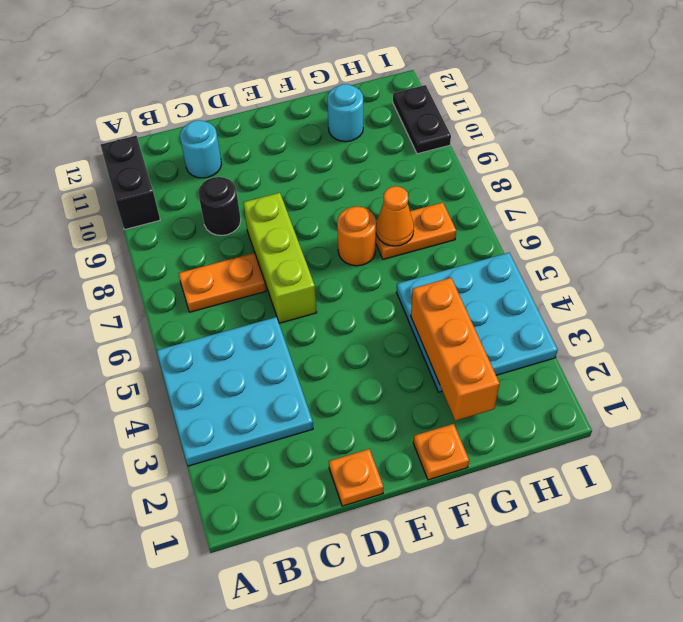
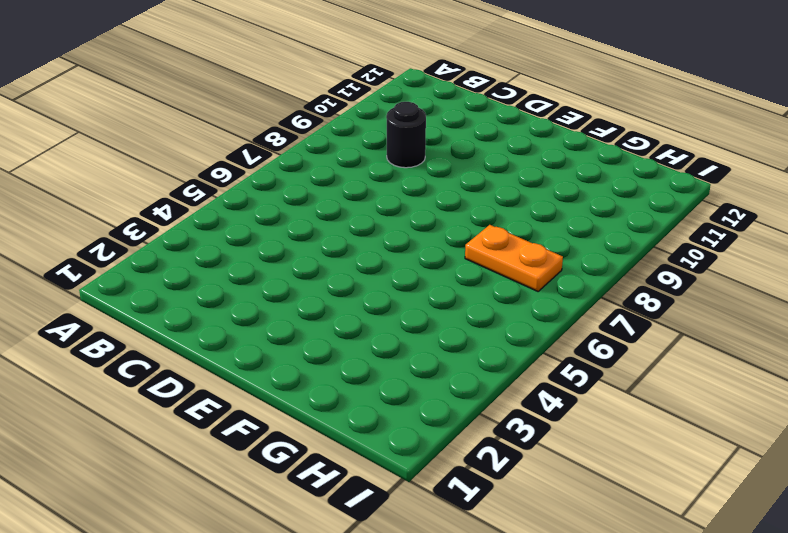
none -> cyan 3x3 plate [157,317,313,466]
none -> black 1x2 brick [101,136,160,230]
none -> orange 1x2 plate [178,253,266,312]

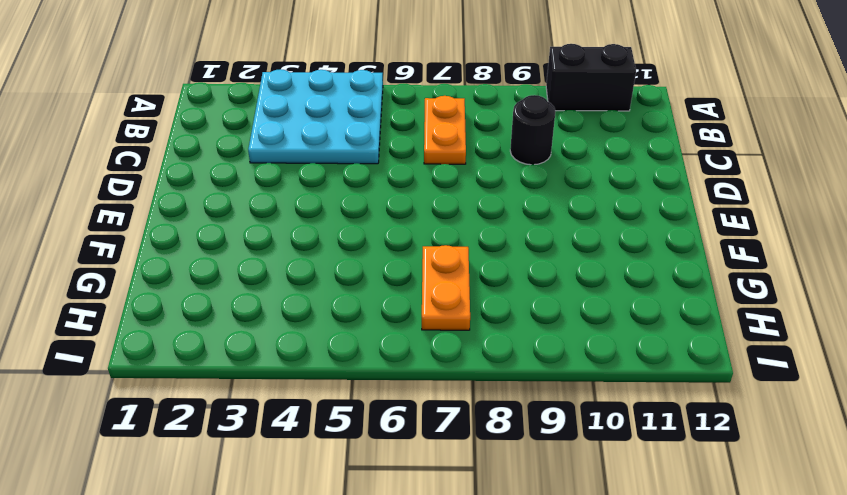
none -> cyan 1x1 round brick [180,120,221,178]
none -> orange 1x1 plate [329,449,383,506]
none -> lime 1x3 brick [243,193,317,323]

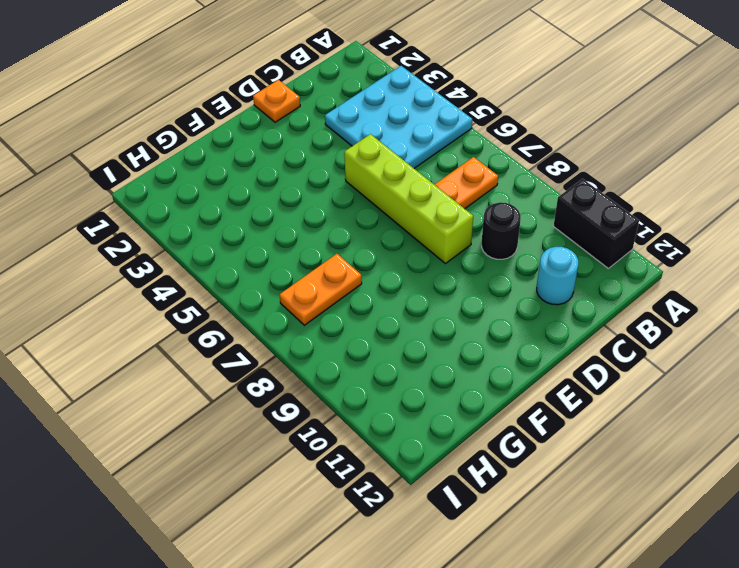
lime 1x4 brick [344,134,473,264] -> lime 1x3 brick [243,193,317,323]
none -> orange 1x1 plate [413,424,469,480]
none -> orange 1x1 round brick [337,206,376,266]
none -> cyan 3x3 plate [396,253,558,392]

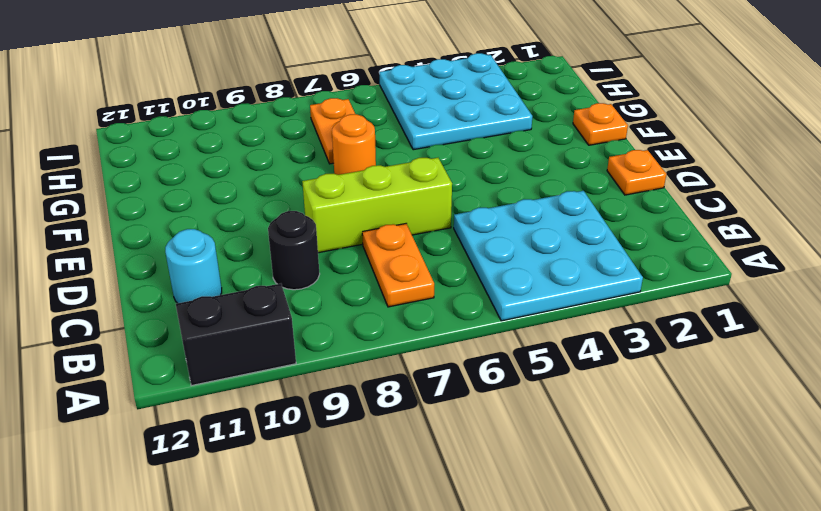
none -> cyan 1x1 round brick [327,84,363,142]
none -> black 1x2 plate [393,85,451,154]
none -> orange 1x3 brick [411,278,500,421]

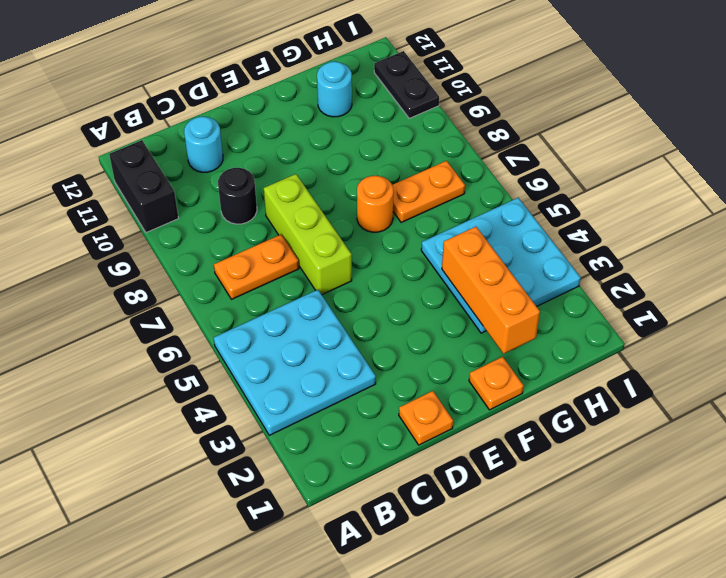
none -> orange 1x1 cone [376,186,414,246]

